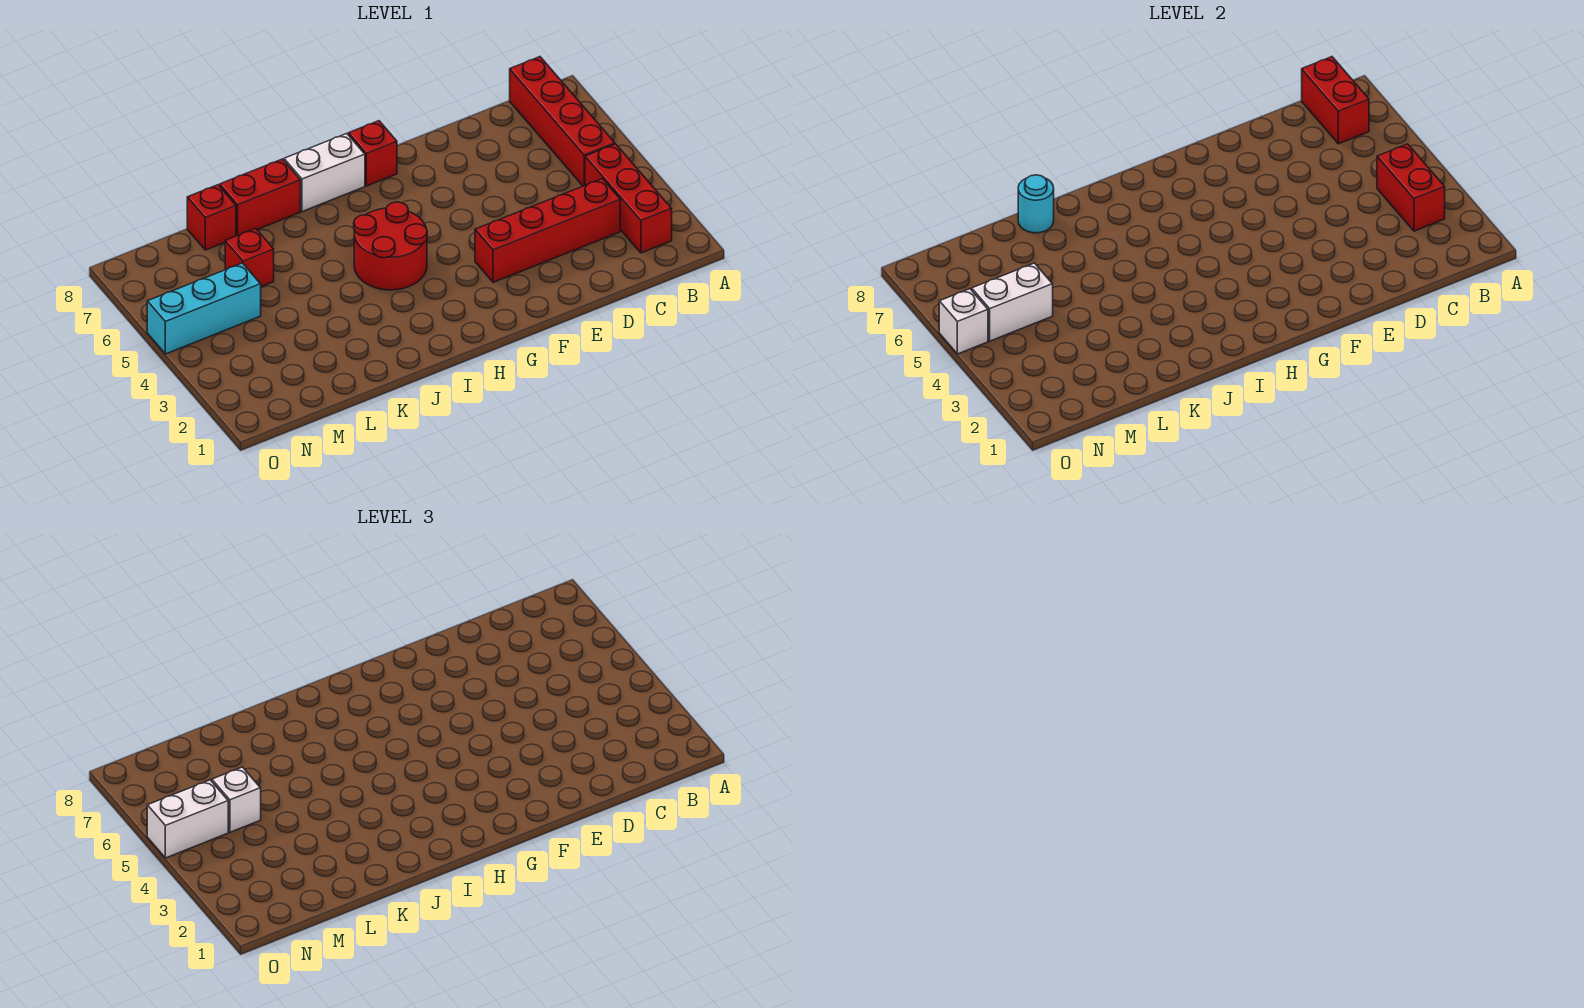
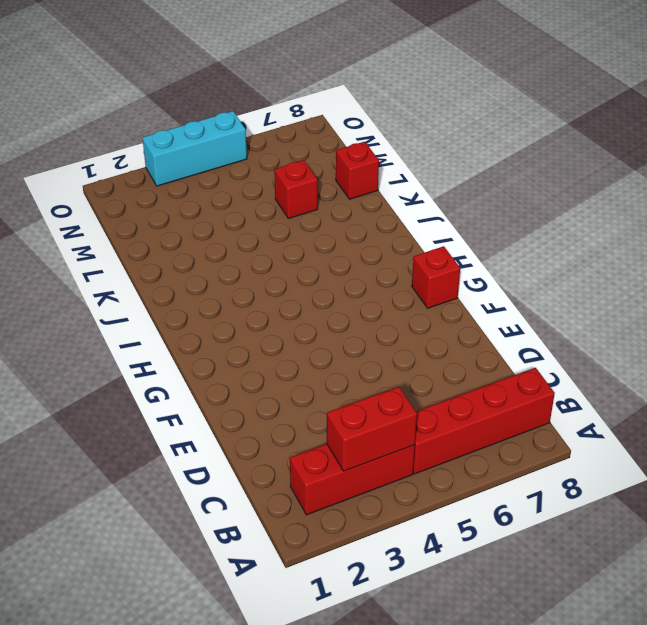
cyan 1x3 brick [143,111,247,186] -> cyan 1x3 brick turned to [147,263,261,354]
none -> red 1x4 brick [475,179,620,282]
none -> red 2x2 round brick [354,202,427,290]
none -> white 1x2 brick [284,134,365,212]

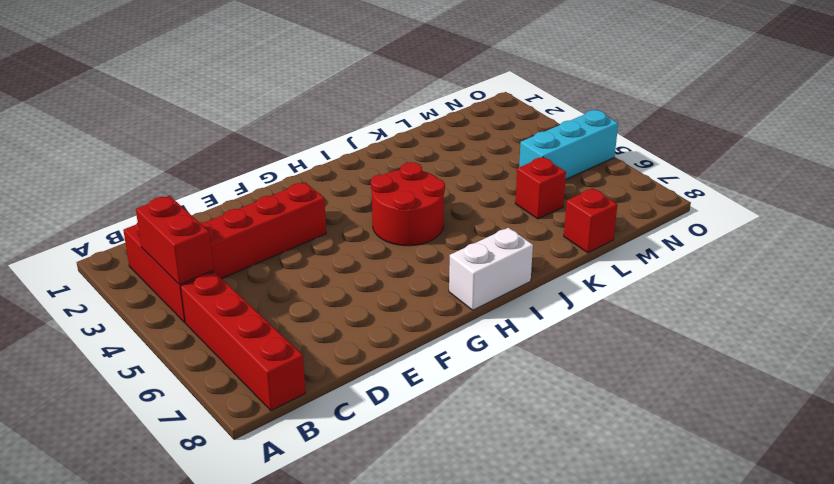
none -> red 1x1 brick [348,121,397,186]
none -> red 1x2 brick [220,159,300,236]
none -> red 1x2 brick [1302,57,1369,144]

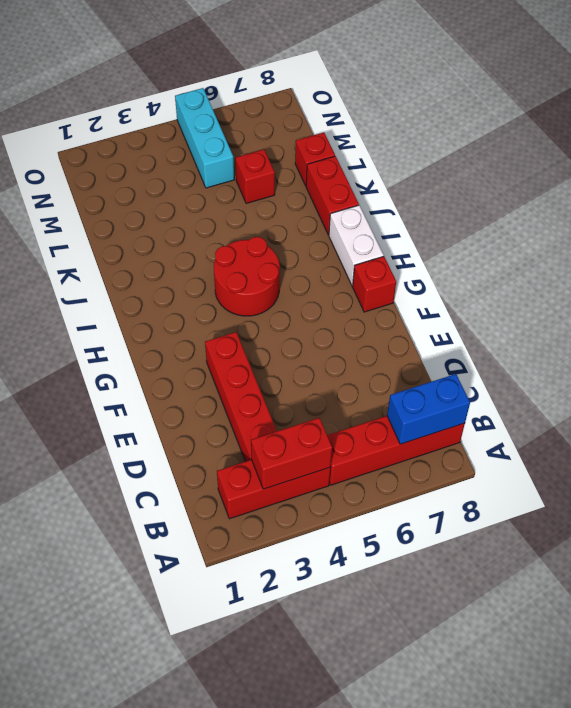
blue 1x2 brick [387,374,470,444] -> red 1x2 brick [1302,57,1369,144]
none -> cyan 1x1 round brick [1018,175,1054,233]
none -> white 1x2 brick [972,263,1053,341]
none -> white 1x1 brick [939,289,988,354]

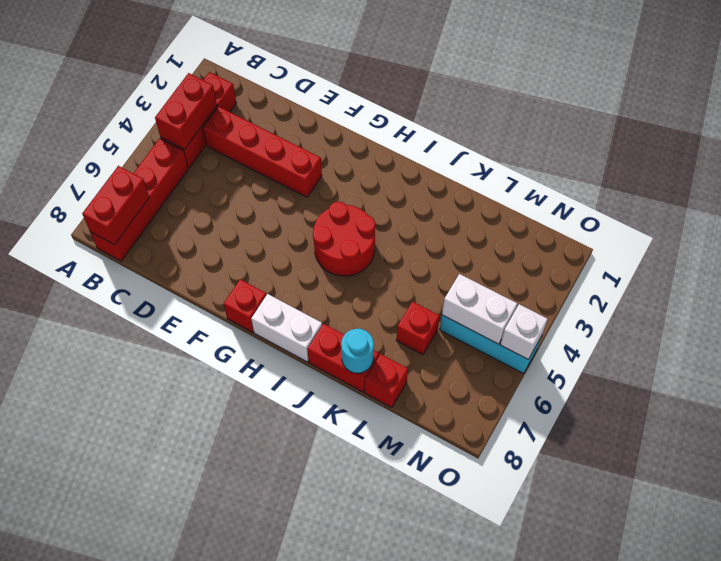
none -> white 1x1 brick [212,767,261,832]
none -> white 1x2 brick [147,780,228,858]

